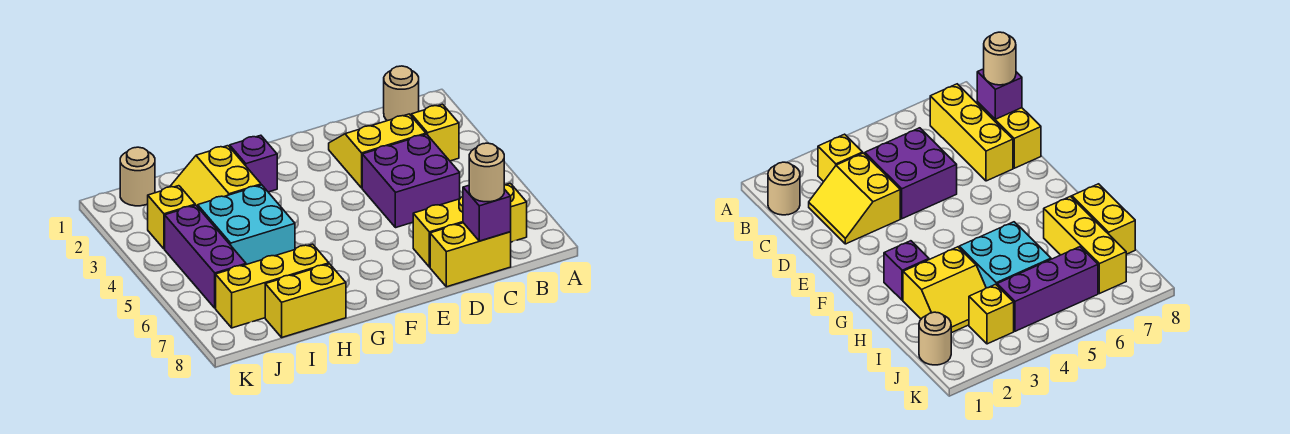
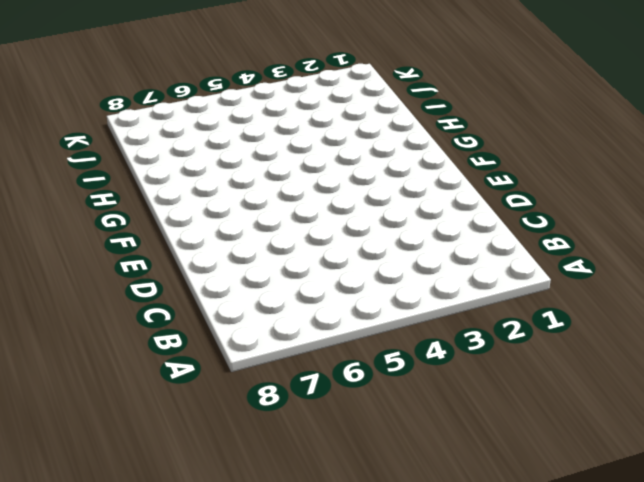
none -> tan 1x1 round brick [384,66,419,121]
none -> yellow 1x1 brick [411,104,459,161]
none -> yellow 1x3 brick [413,183,527,267]

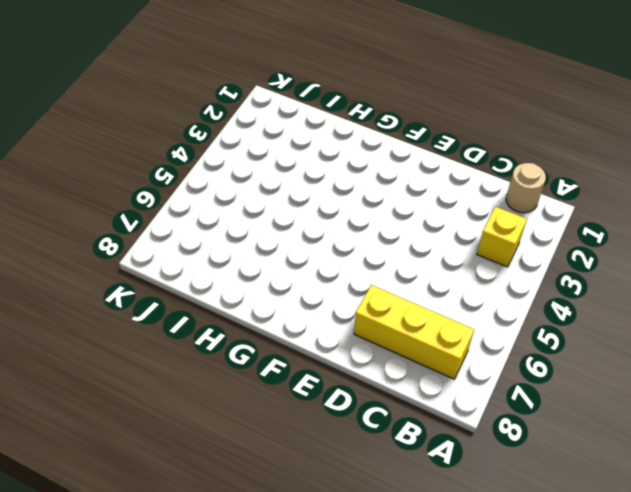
none -> yellow 2x2 slope [329,114,426,188]
none -> purple 2x2 brick [362,134,460,228]
none -> yellow 1x2 brick [430,223,511,287]

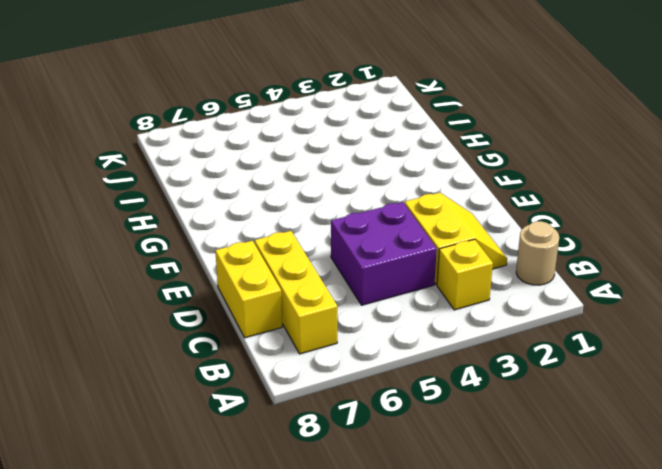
none -> purple 1x1 brick [230,135,277,192]
none -> yellow 2x2 slope [170,146,261,207]
none -> cyan 2x2 brick [198,185,295,265]

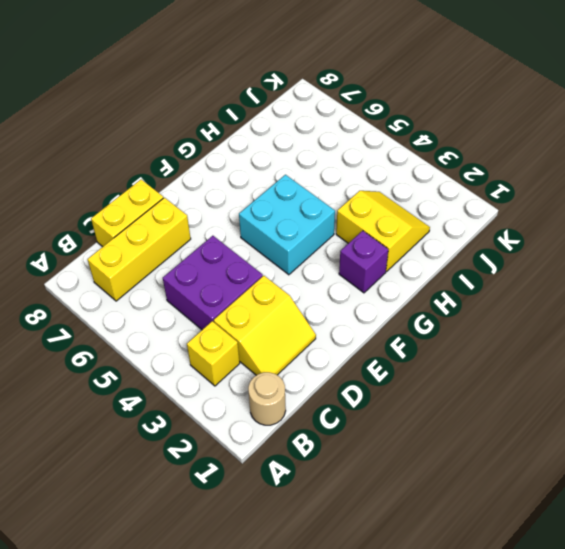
cyan 2x2 brick [239,175,335,275] -> cyan 2x2 brick moved to [198,185,295,265]
none -> yellow 1x3 brick [216,244,329,328]
none -> yellow 1x2 brick [265,264,346,337]
none -> tan 1x1 round brick [120,147,155,206]

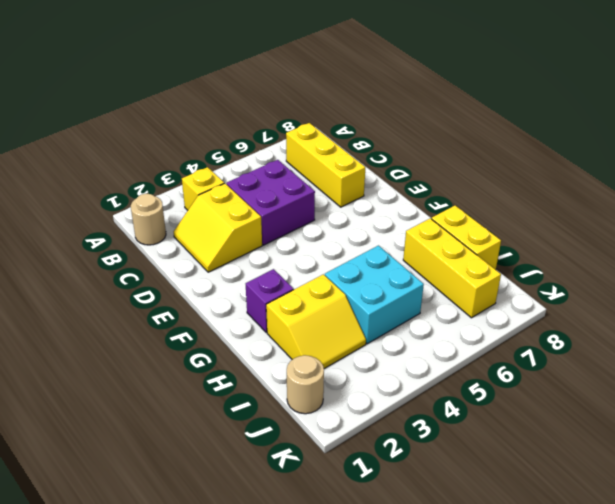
none -> yellow 1x2 brick [430,223,511,287]
none -> yellow 1x1 brick [148,186,195,249]
none -> purple 1x3 brick [165,205,246,308]

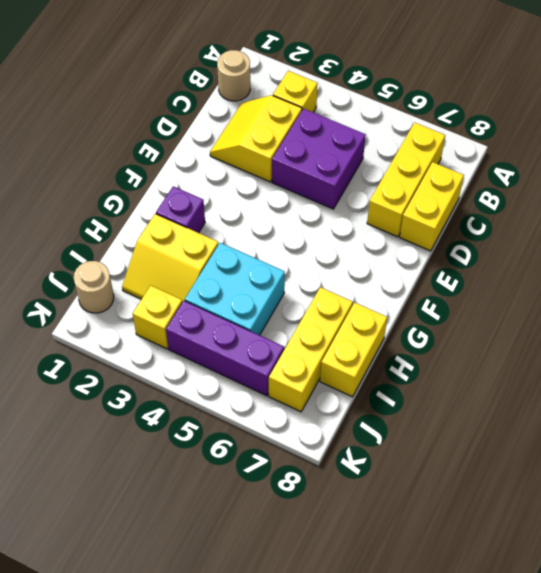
none -> purple 1x1 brick [463,186,511,241]
none -> tan 1x1 round brick [469,143,504,202]

